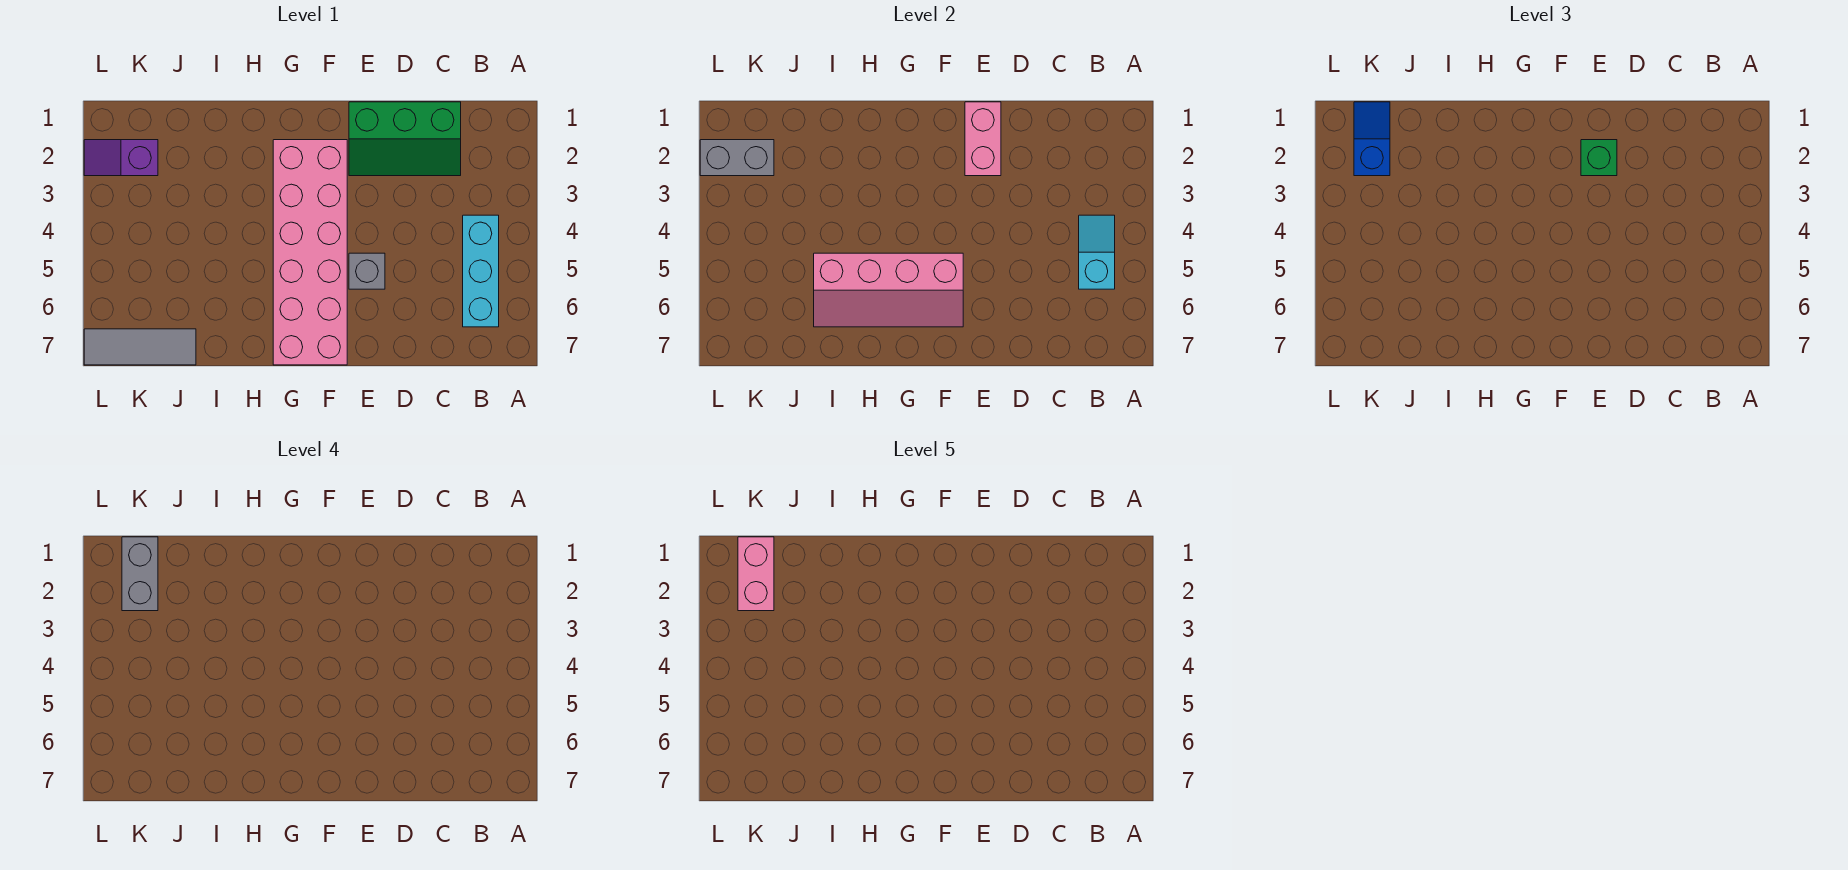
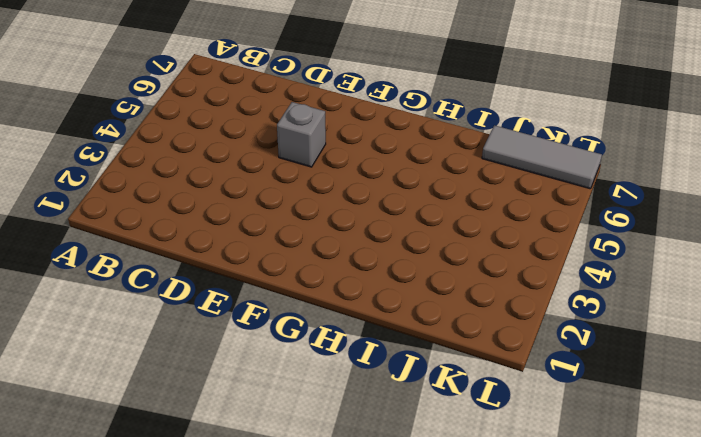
none -> cyan 1x3 brick [463,215,499,327]
none -> green 2x3 slope [349,102,461,176]
none -> pink 2x6 brick [273,140,347,365]

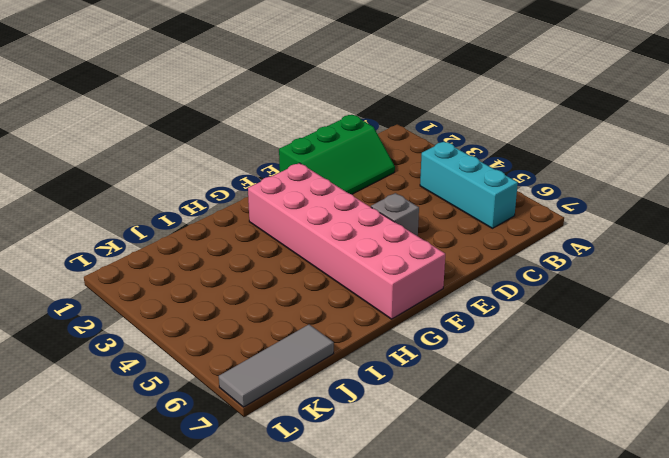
none -> purple 1x2 slope [84,140,158,176]
none -> cyan 1x2 slope [1079,215,1115,289]
none -> pink 1x2 brick [965,102,1001,176]

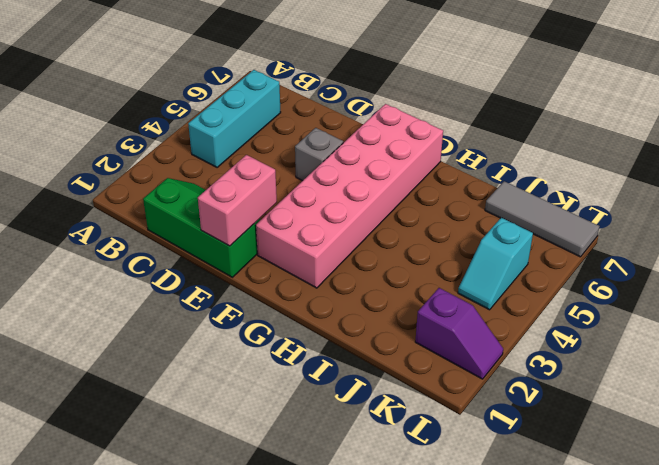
cyan 1x2 slope [458,218,533,310] -> cyan 1x2 slope moved to [1079,215,1115,289]
none -> pink 2x4 slope [814,253,963,327]
none -> grey 1x2 brick [700,140,774,176]
none -> green 1x1 brick [1581,140,1617,176]

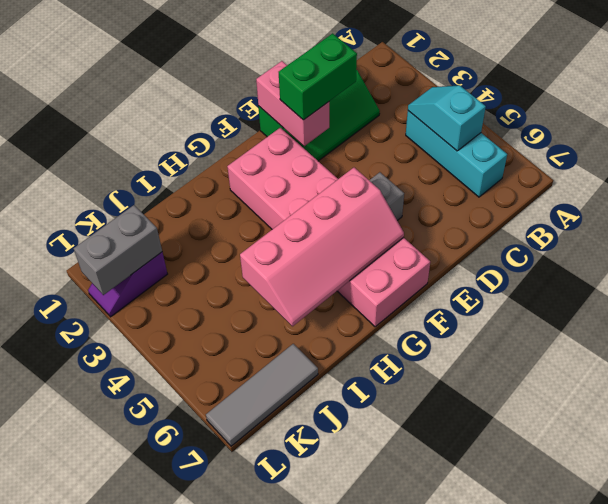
green 1x2 brick [279,33,357,120] -> green 1x1 brick [1581,140,1617,176]
none -> blue 1x2 slope [1354,102,1390,176]
none -> grey 1x2 brick [122,537,158,611]
none -> pink 1x2 brick [738,537,774,611]

